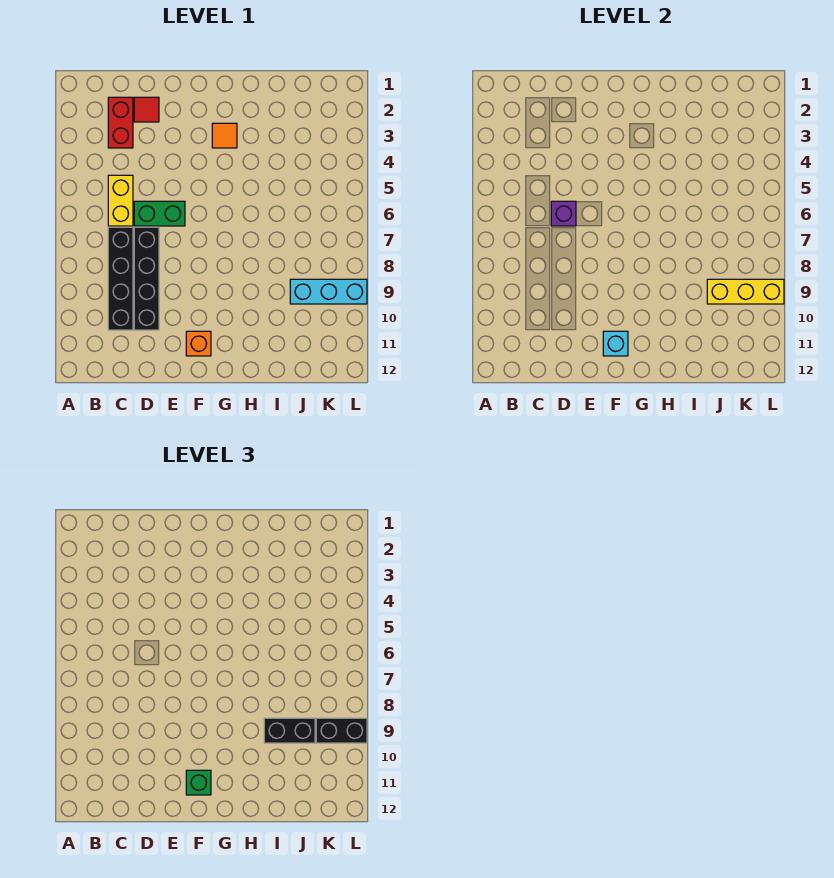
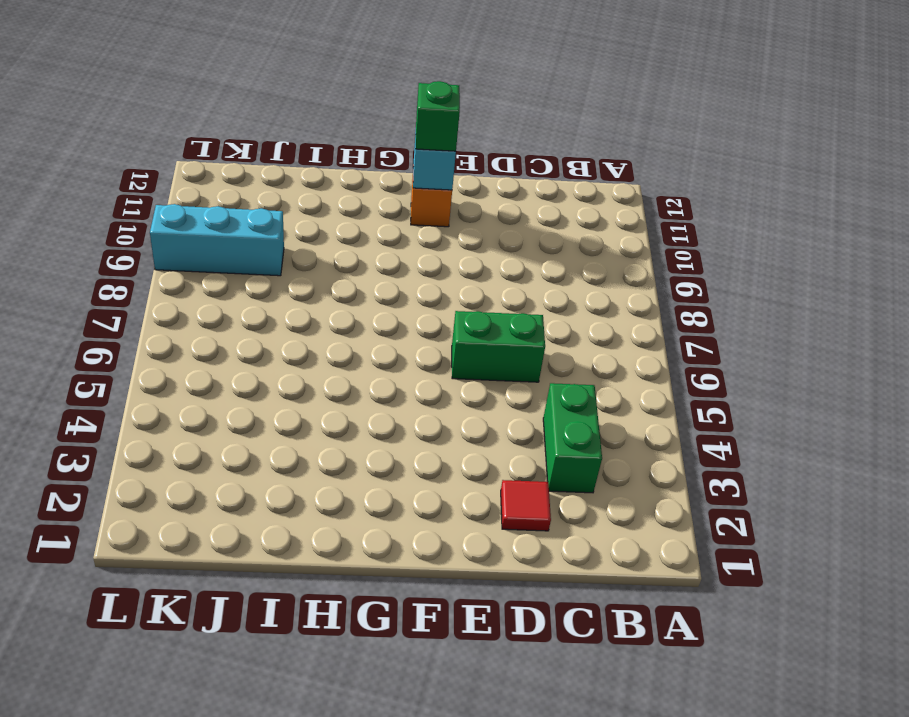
green 1x2 brick [543,383,602,493] -> red 1x2 brick [108,97,133,148]
none -> yellow 1x2 brick [108,175,133,226]
none -> black 1x4 brick [108,227,133,330]
none -> black 1x4 brick [134,227,159,330]

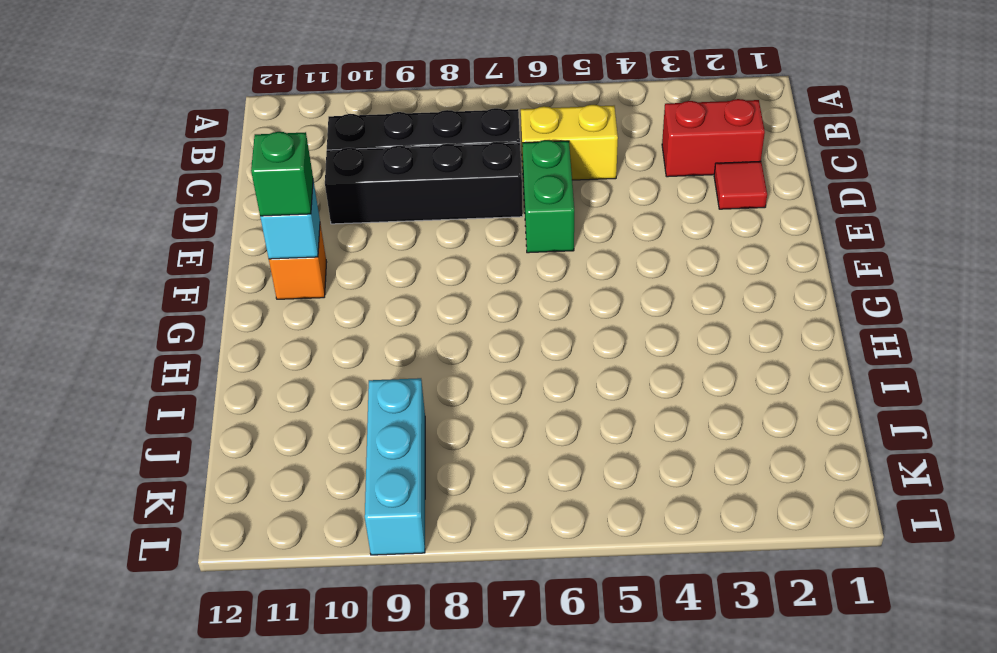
none -> orange 1x1 tile [212,123,237,148]
none -> purple 1x1 brick [551,201,576,226]
none -> yellow 1x3 brick [707,279,784,304]

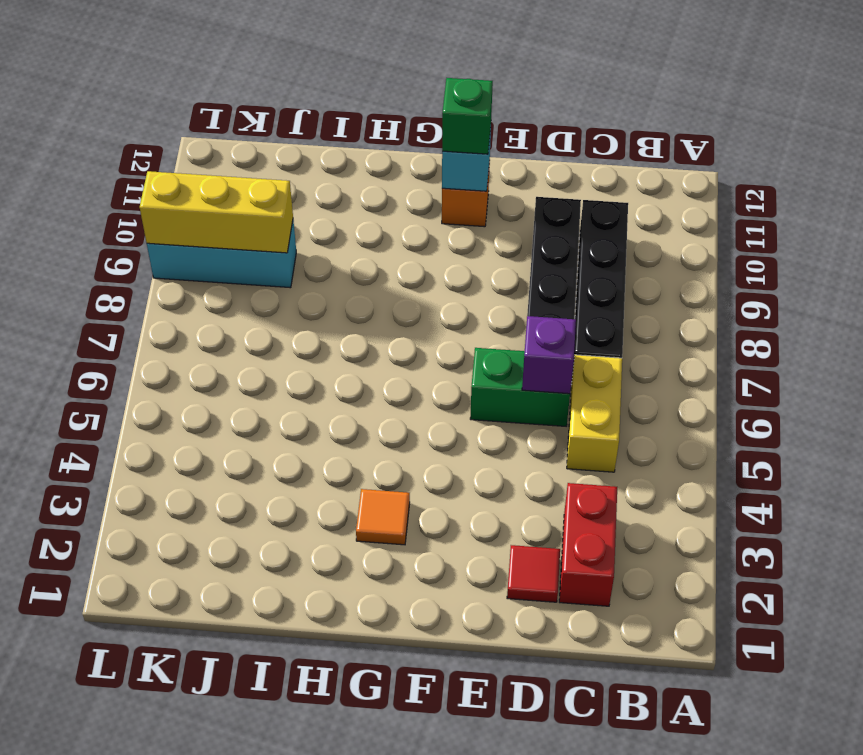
none -> black 1x2 brick [264,718,315,743]
none -> black 1x2 brick [316,718,367,743]

